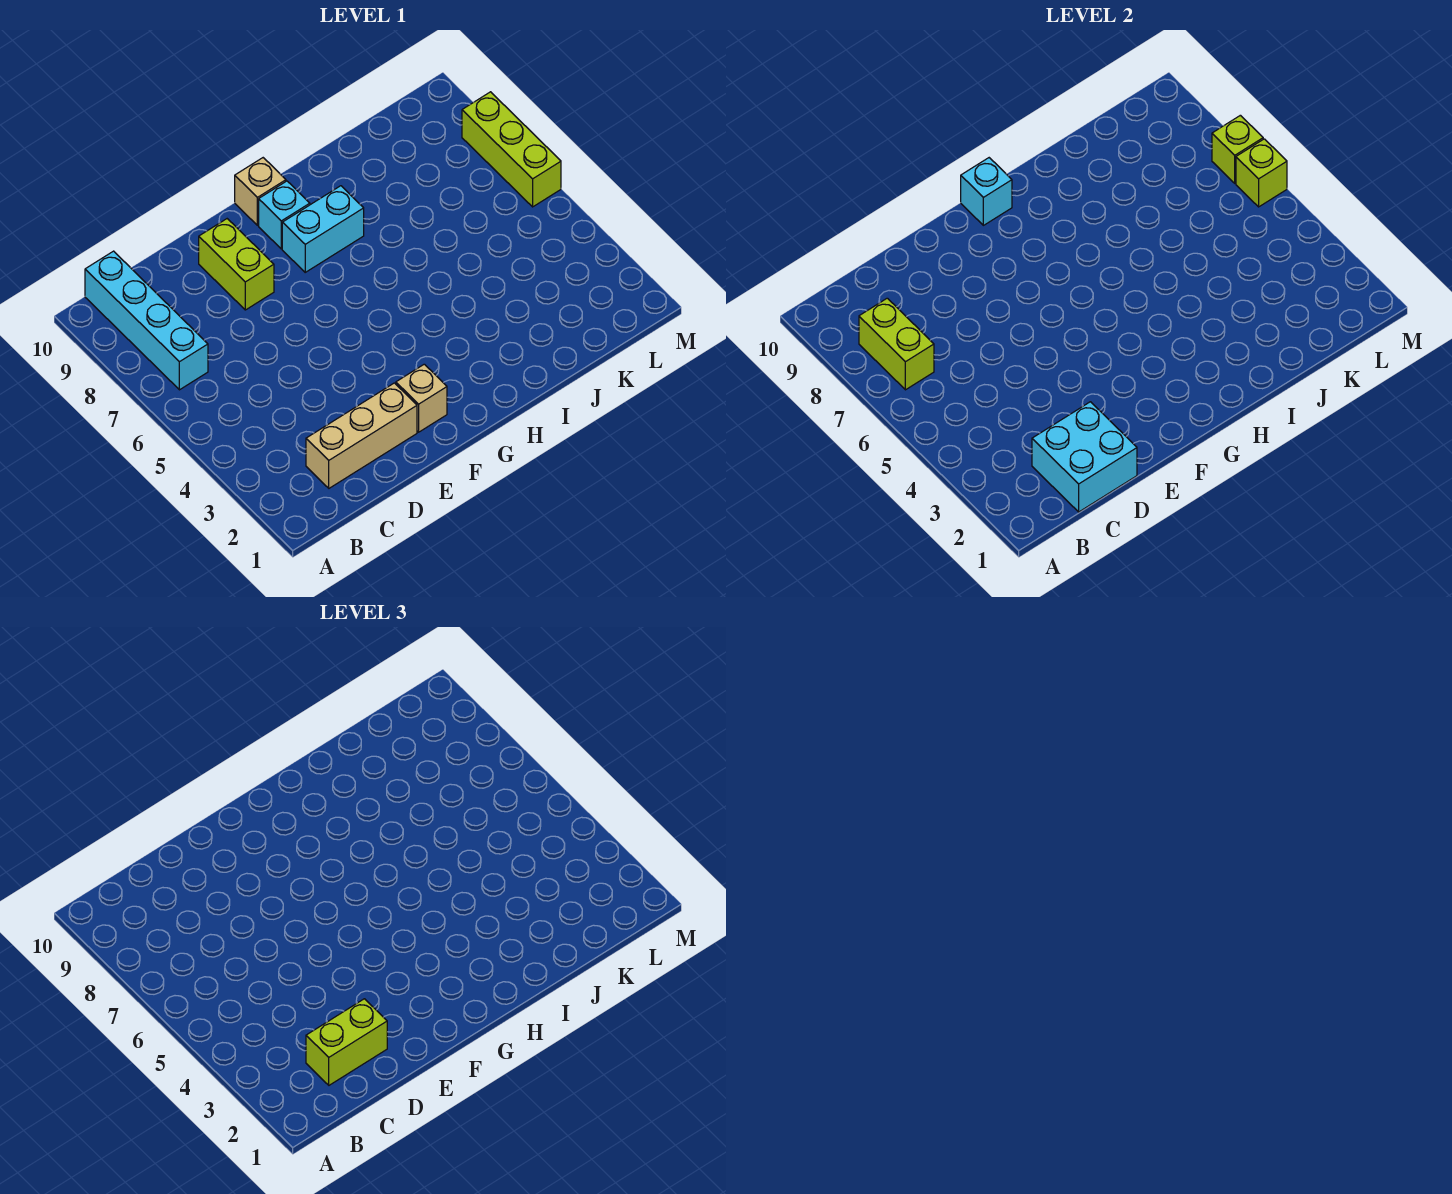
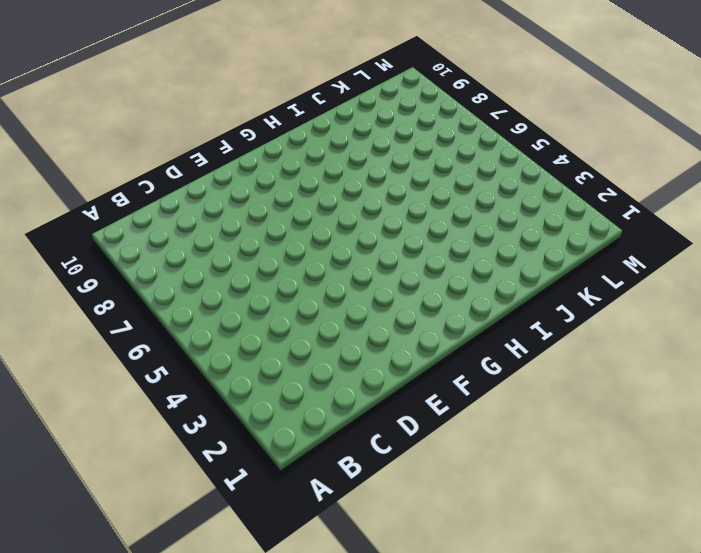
none -> cyan 1x4 brick [85,251,208,390]
none -> tan 1x3 brick [306,383,417,488]
none -> lime 1x2 brick [199,219,274,310]

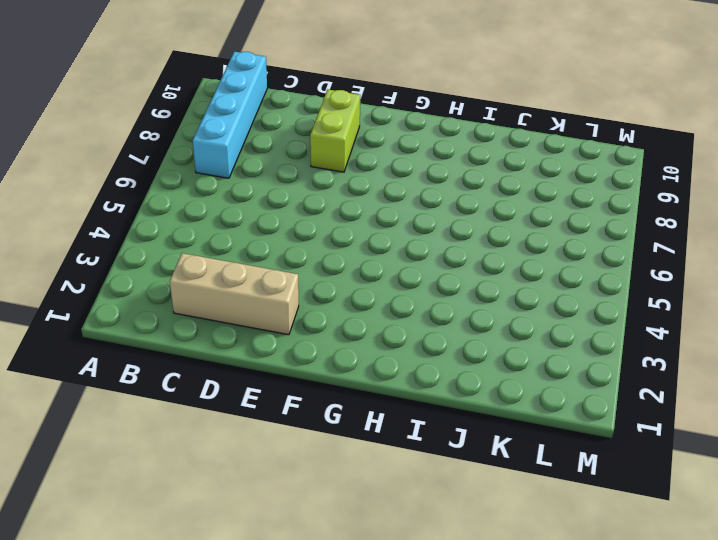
none -> tan 1x1 brick [396,364,447,432]
none -> cyan 1x2 brick [282,186,364,272]
none -> cyan 1x1 brick [259,181,310,249]

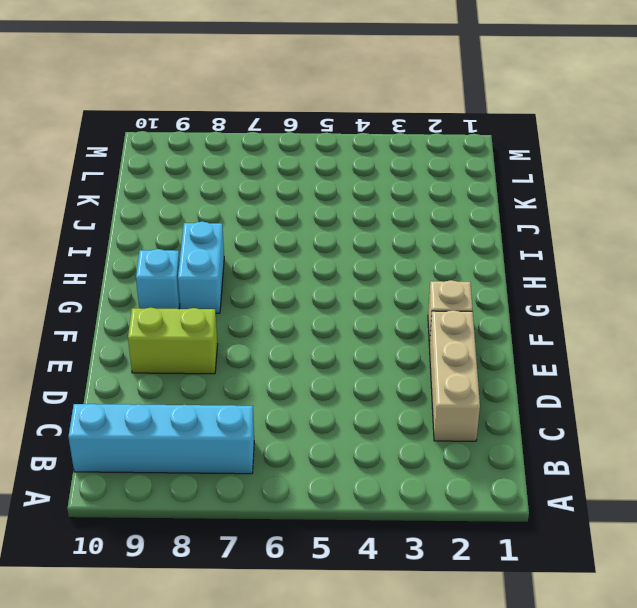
none -> tan 1x1 brick [235,158,286,225]
none -> lime 1x3 brick [462,92,561,207]
none -> lime 1x2 brick [859,298,934,390]

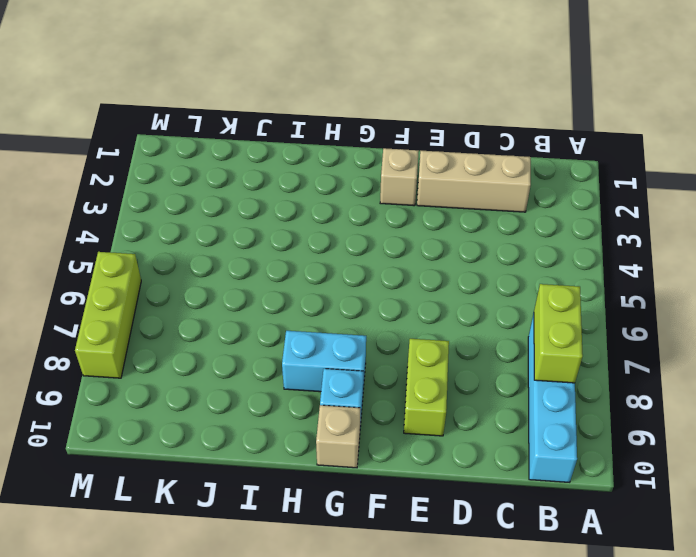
none -> cyan 2x2 brick [1032,402,1137,512]
none -> cyan 1x1 brick [961,158,1012,225]
none -> lime 1x1 brick [1236,139,1287,207]

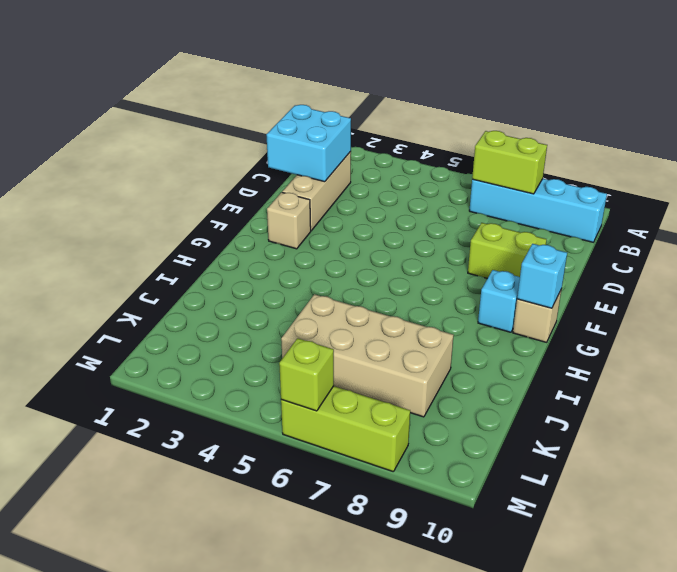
tan 2x4 brick [281,294,454,417] -> none
none -> cyan 1x2 brick [282,186,364,272]
none -> lime 1x1 brick [1212,115,1263,183]
none -> lime 1x2 brick [306,999,387,1085]

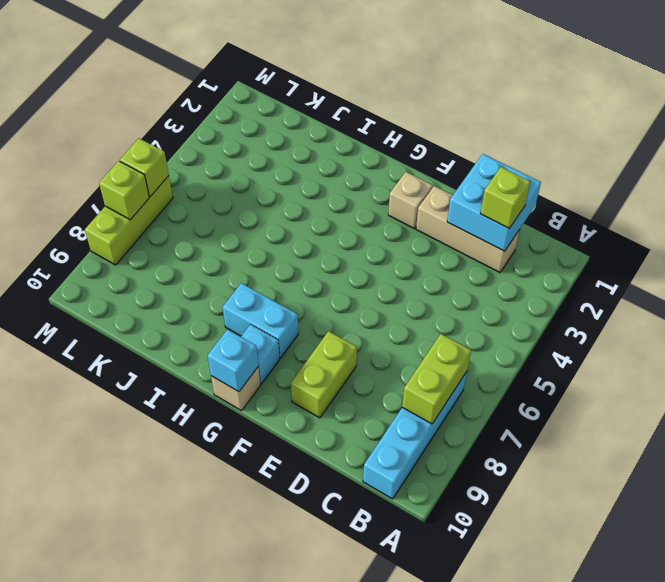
lime 1x1 brick [480,167,530,229] -> lime 1x2 brick [306,999,387,1085]

